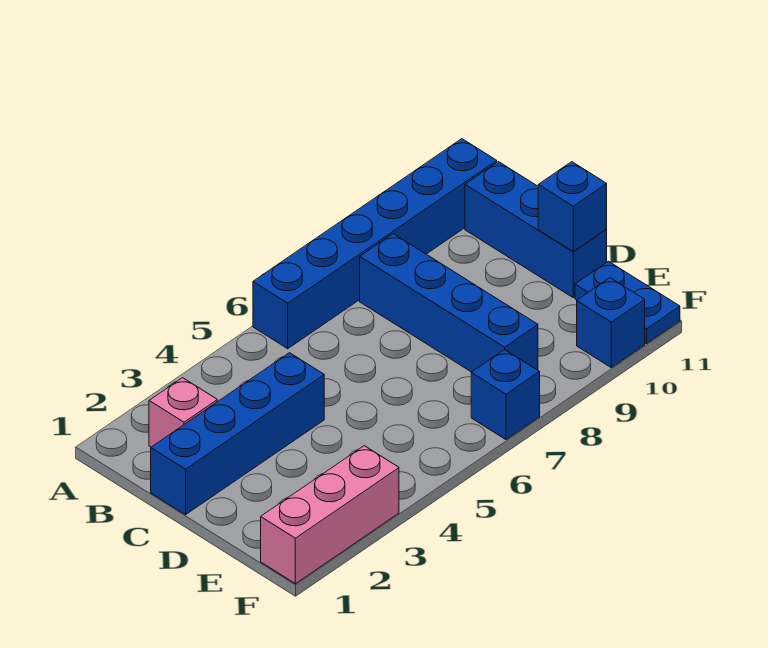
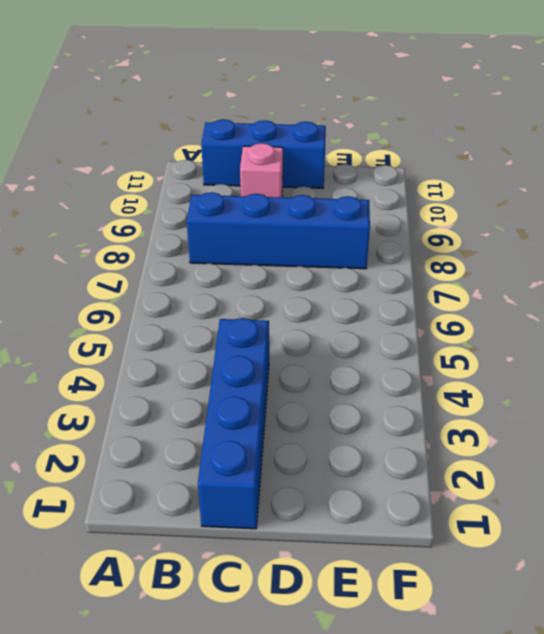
pink 1x1 brick [240,143,283,197] -> pink 1x1 brick moved to [149,378,217,447]
none -> blue 1x6 brick [253,139,497,349]
none -> blue 1x2 plate [575,261,680,344]

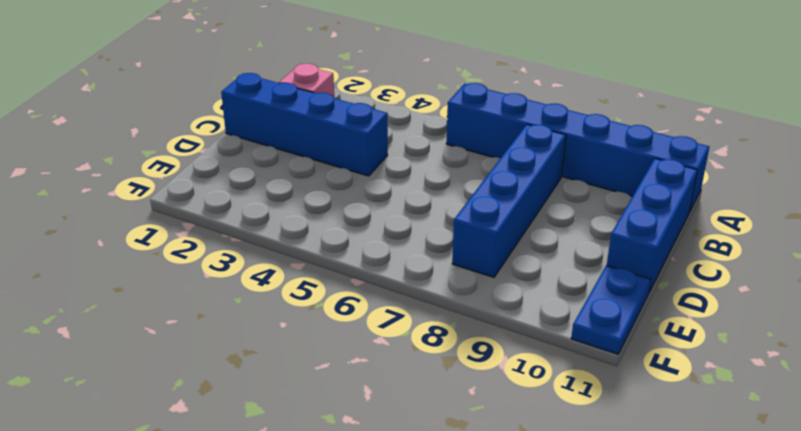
none -> pink 1x3 brick [261,446,399,584]
none -> blue 1x1 brick [471,350,540,440]

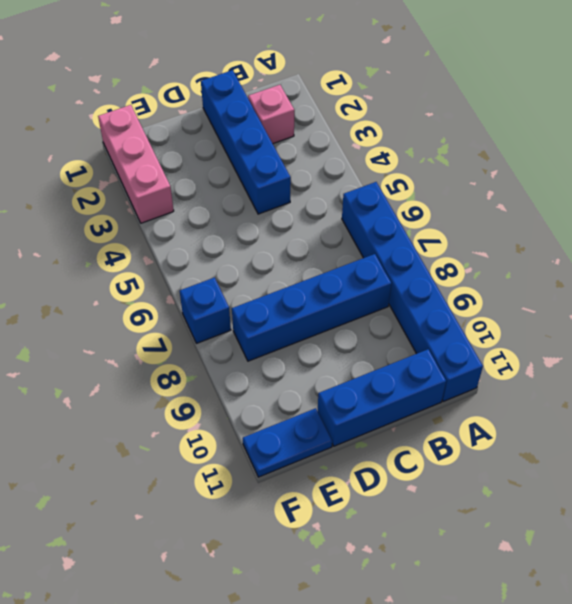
none -> blue 1x1 brick [577,278,645,368]
none -> blue 1x1 brick [538,162,607,251]

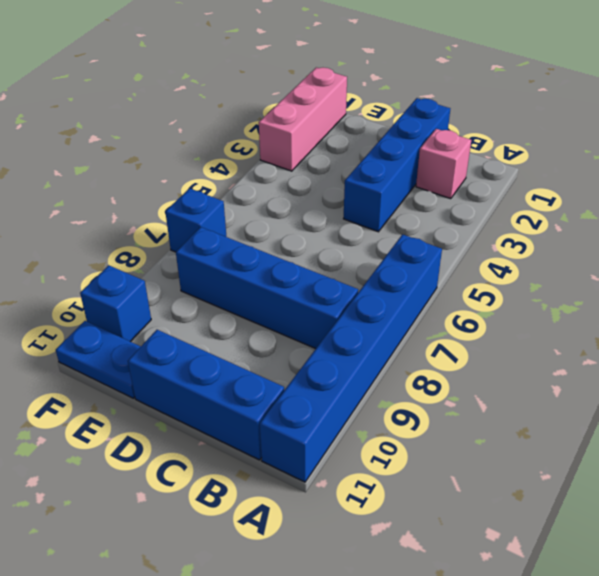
none -> blue 1x1 brick [538,162,607,251]

